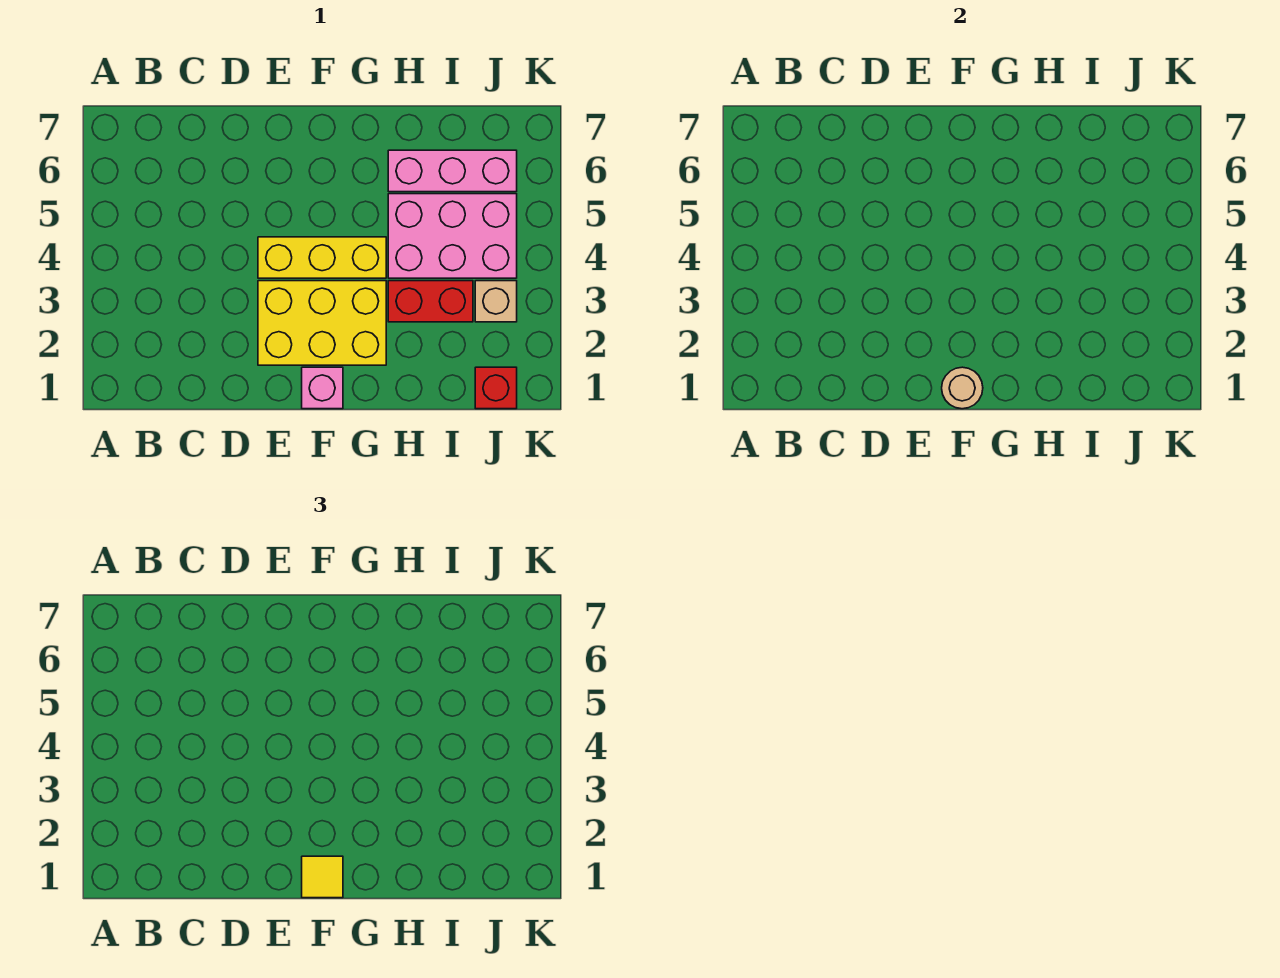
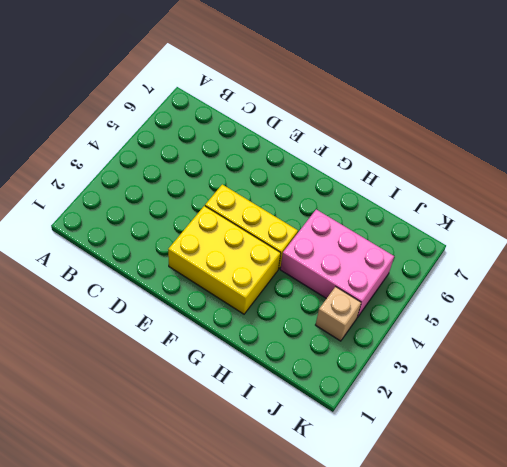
none -> pink 1x1 brick [302,367,343,409]
none -> red 1x2 brick [388,281,473,322]

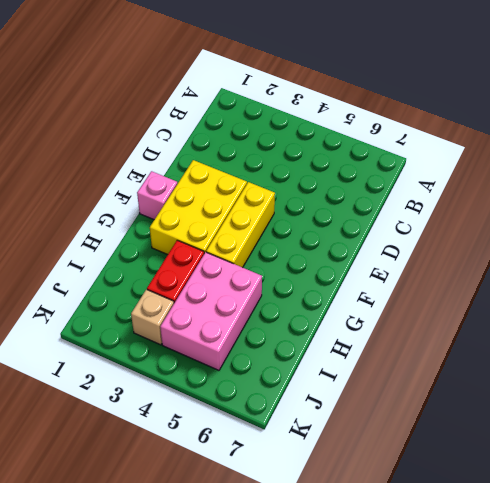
none -> pink 1x3 brick [388,150,517,192]
none -> red 1x1 brick [475,367,517,409]

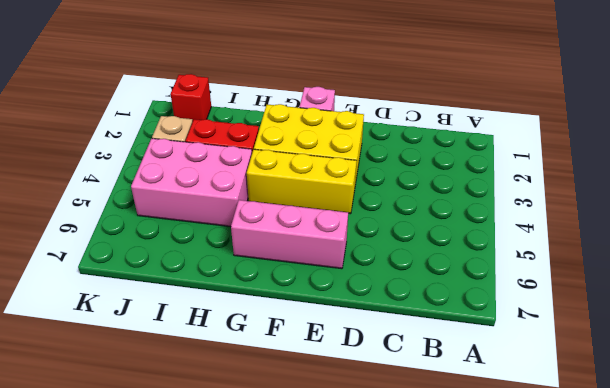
pink 1x3 brick [231,200,348,269] -> pink 1x3 brick moved to [388,150,517,192]
none -> tan 1x1 round brick [942,367,983,409]
none -> yellow 1x1 tile [302,856,343,898]

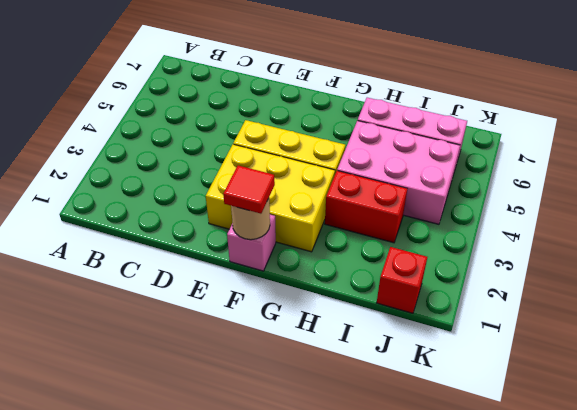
red 1x1 tile [223,165,275,214] -> yellow 1x1 tile [302,856,343,898]
none -> tan 1x1 brick [475,281,517,322]

